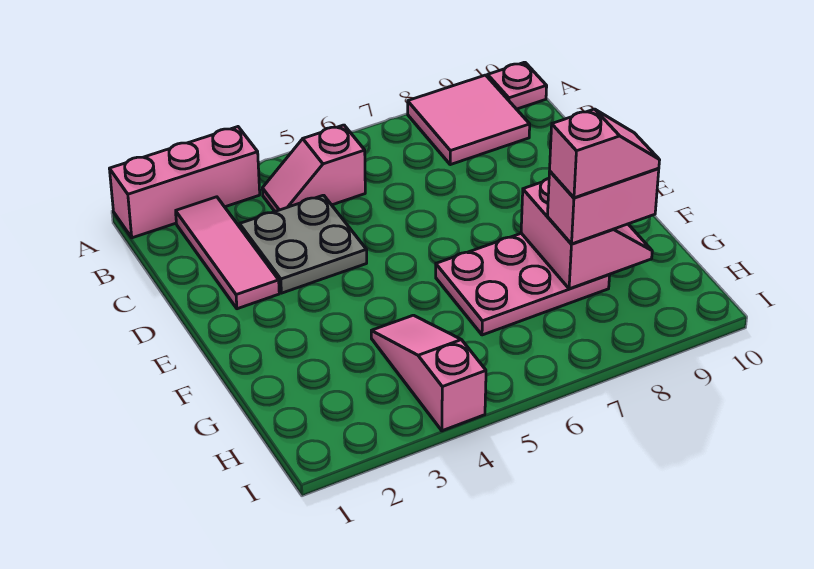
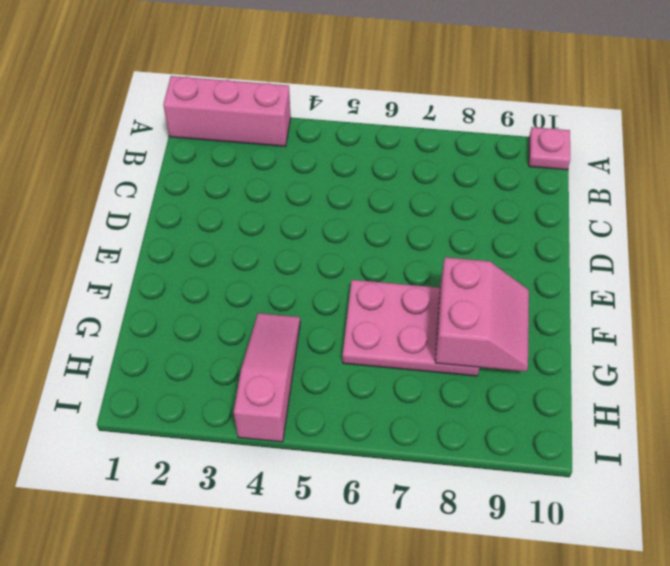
none -> pink 2x2 tile [408,75,530,165]
none -> pink 1x3 tile [176,197,279,309]

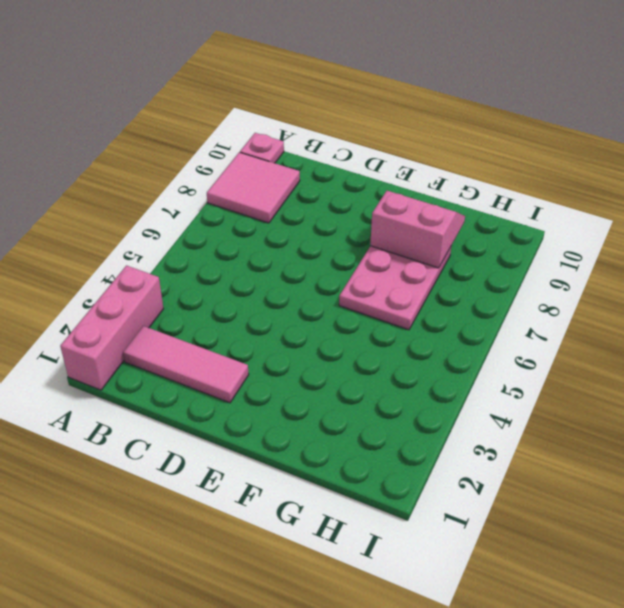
none -> pink 1x2 slope [262,125,365,211]
none -> grey 2x2 plate [240,195,367,293]

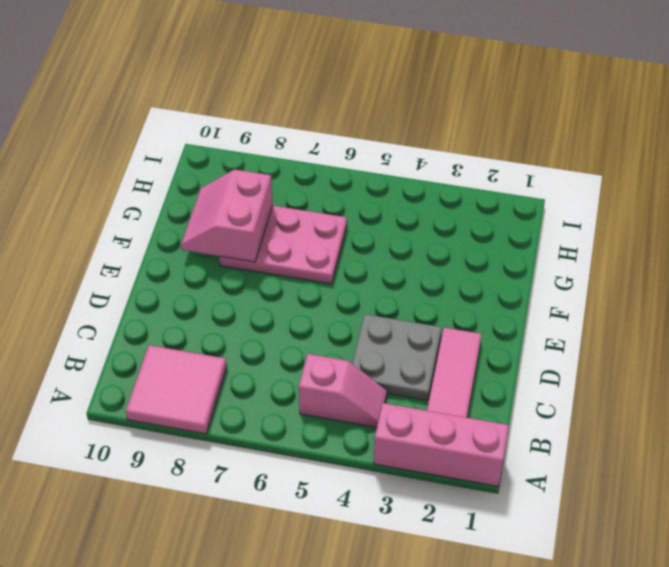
none -> pink 1x1 plate [488,62,547,109]
none -> pink 1x3 slope [371,315,486,431]

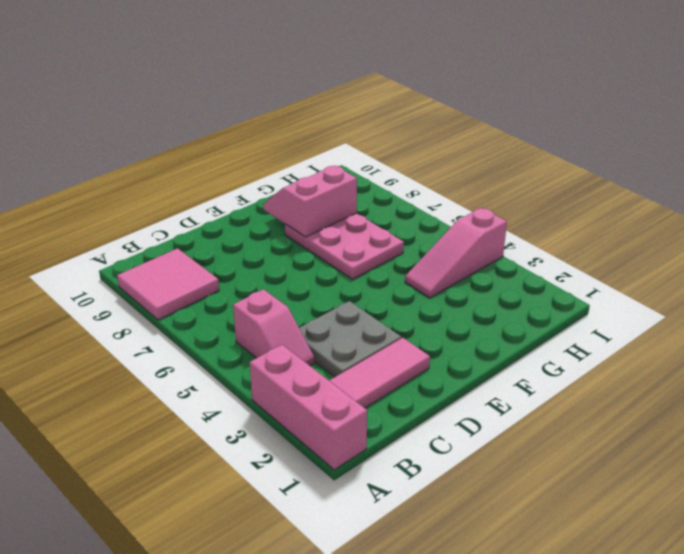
none -> pink 1x1 plate [488,62,547,109]
none -> pink 1x2 brick [547,168,659,244]

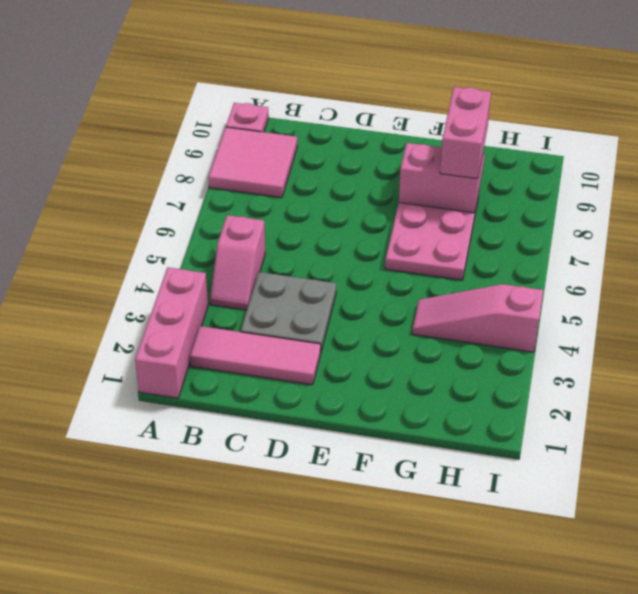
none -> pink 1x2 slope [550,109,660,198]

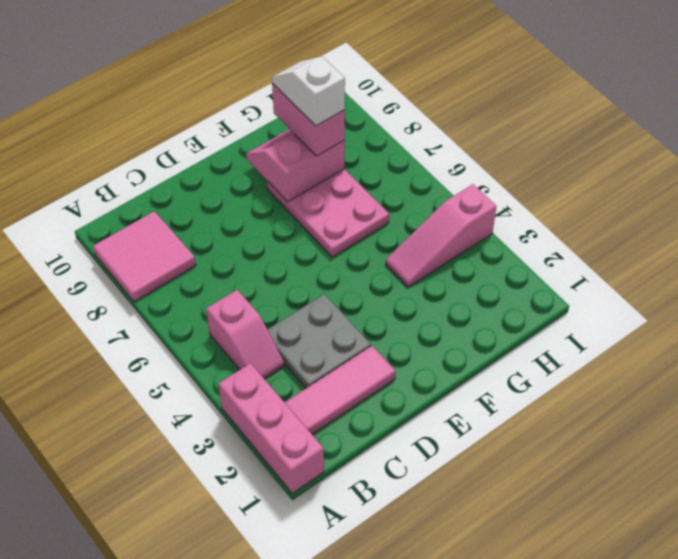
white 1x2 slope [272,56,345,126] -> pink 1x2 slope [550,109,660,198]
none -> pink 1x1 plate [488,62,547,109]

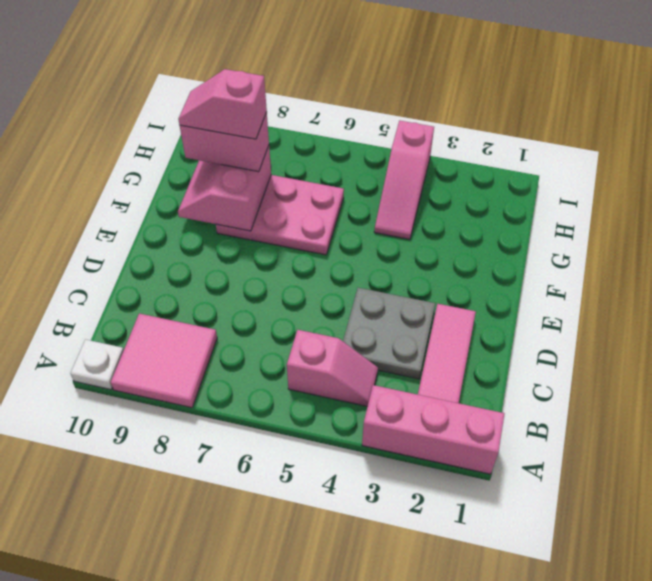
white 1x1 plate [70,340,124,390] -> pink 1x1 plate [488,62,547,109]

